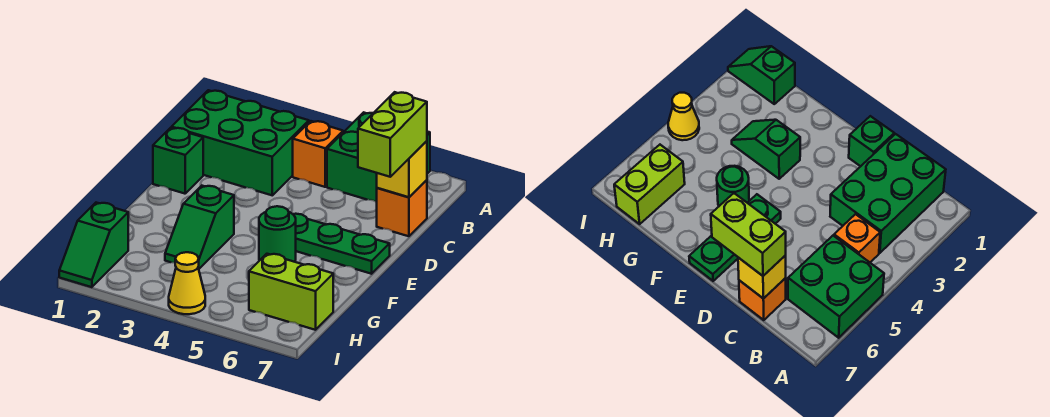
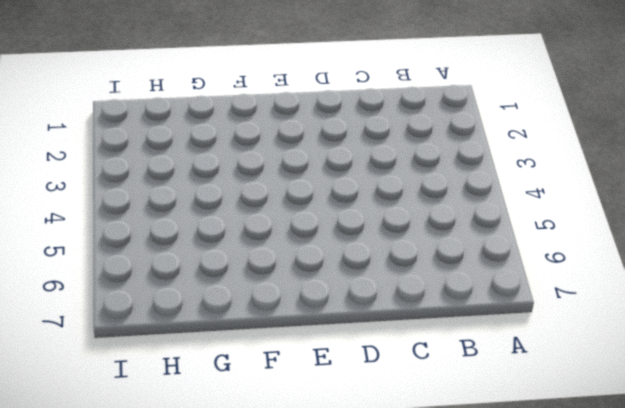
none -> green 2x2 brick [327,112,430,202]
none -> green 2x3 brick [172,90,309,195]
none -> orange 1x1 brick [293,121,343,187]

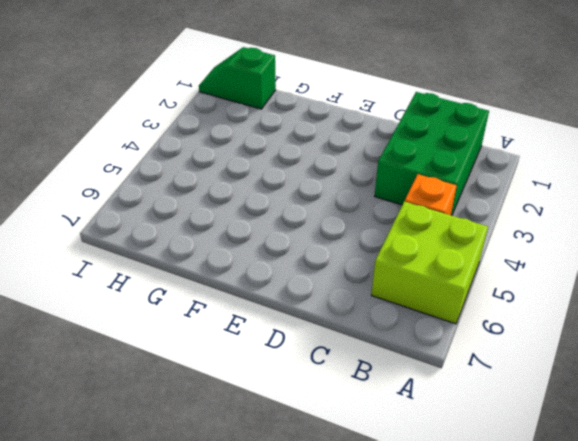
lime 2x2 brick [371,201,488,324] -> green 2x2 brick [327,112,430,202]
none -> orange 1x1 brick [377,180,427,236]
none -> green 1x1 brick [153,128,203,194]
none -> green 1x3 plate [293,214,390,274]

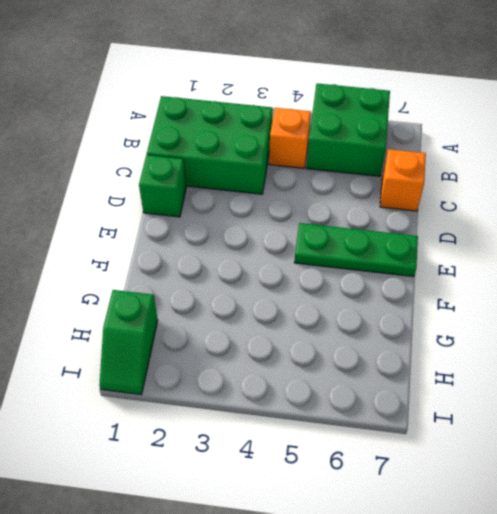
none -> green 1x2 slope [165,186,234,269]
none -> green 1x1 round brick [259,206,296,262]
none -> lime 1x2 brick [249,254,333,330]

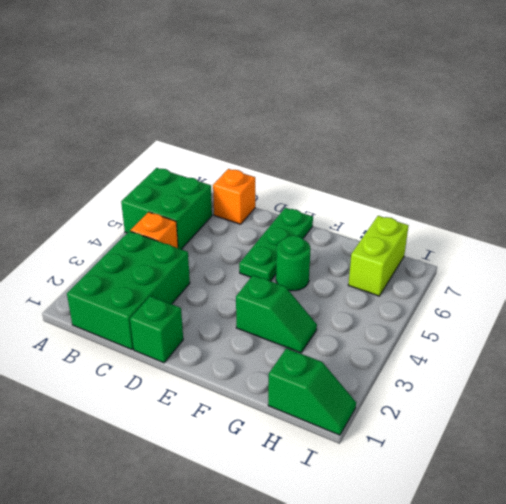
none -> yellow 1x1 cone [169,252,205,314]
none -> yellow 1x1 brick [377,141,427,197]
none -> lime 1x2 brick [358,92,427,177]

